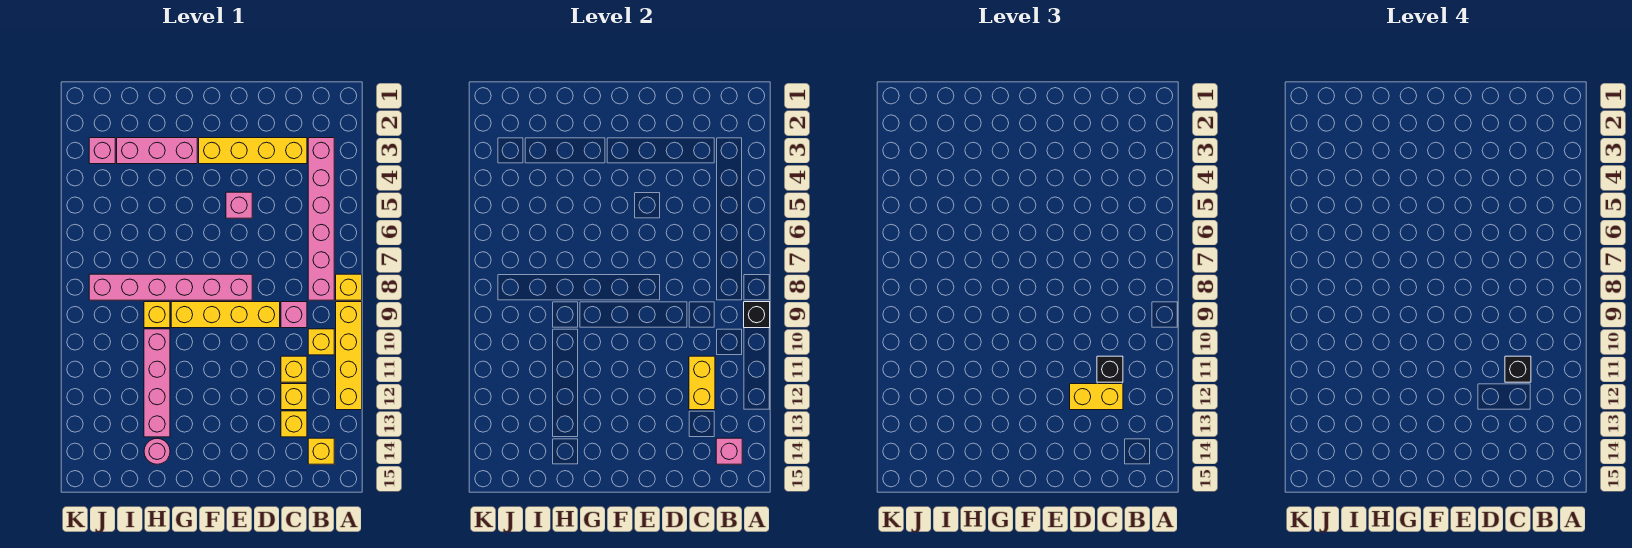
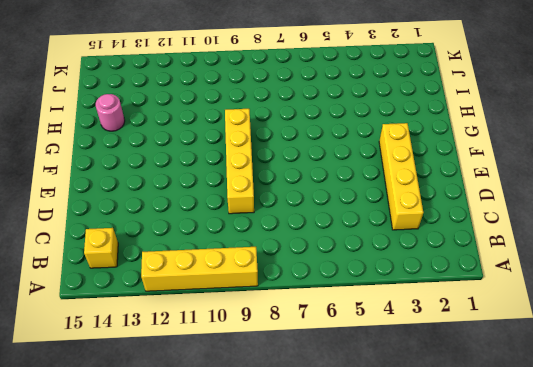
none -> yellow 1x1 brick [336,274,362,300]
none -> pink 1x6 brick [308,138,334,300]
none -> yellow 1x1 brick [308,329,334,355]

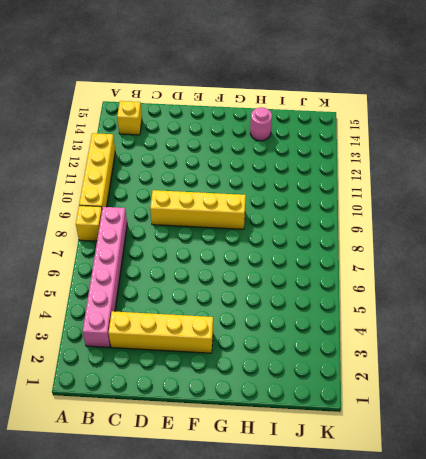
none -> yellow 1x1 brick [308,329,334,355]
none -> pink 1x1 brick [281,302,307,328]
none -> yellow 1x1 brick [281,356,307,382]

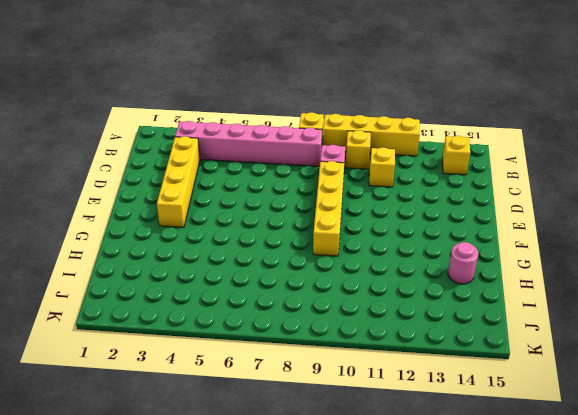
none -> yellow 1x1 brick [281,384,307,410]
none -> yellow 1x1 brick [281,411,307,437]
none -> pink 1x1 brick [226,192,252,218]

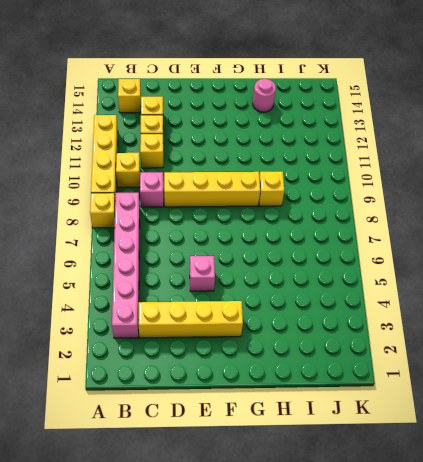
none -> pink 1x6 brick [89,274,252,300]
none -> pink 1x3 brick [117,138,197,164]
none -> pink 1x4 brick [144,329,170,437]

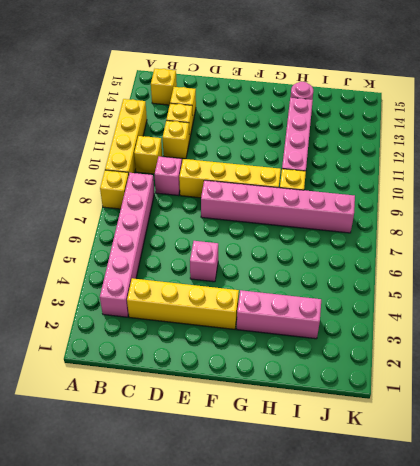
none -> pink 1x1 brick [89,138,115,164]
none -> black 1x1 brick [744,302,770,328]
none -> pink 1x1 brick [716,438,742,464]

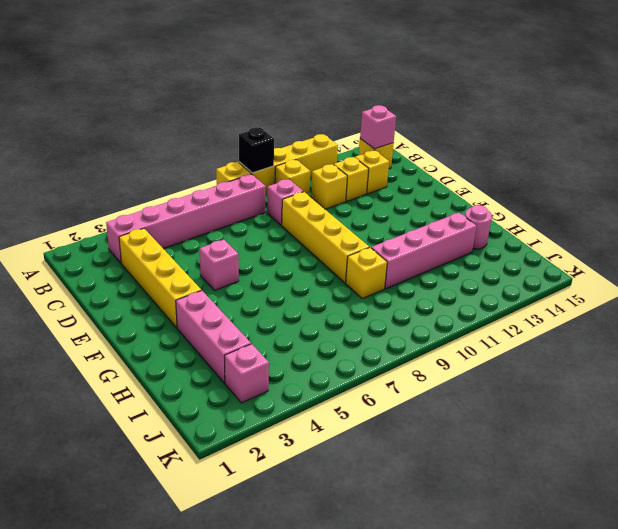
none -> pink 1x6 brick [89,274,252,300]
none -> yellow 1x2 brick [689,356,715,410]
none -> black 1x1 brick [1097,356,1123,382]

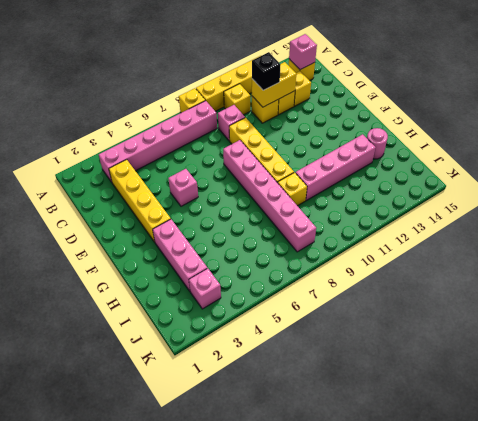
none -> black 1x1 brick [744,302,770,328]
none -> yellow 1x2 brick [1070,384,1123,410]
none -> black 1x1 brick [1505,356,1531,382]

